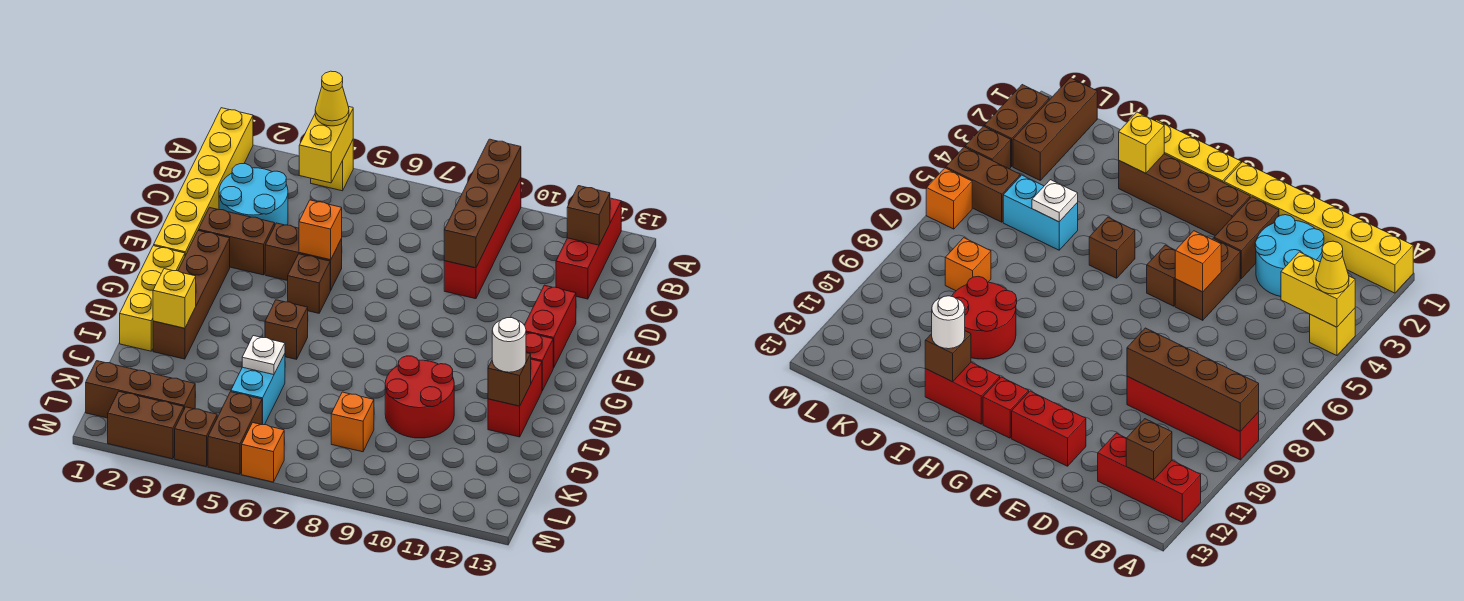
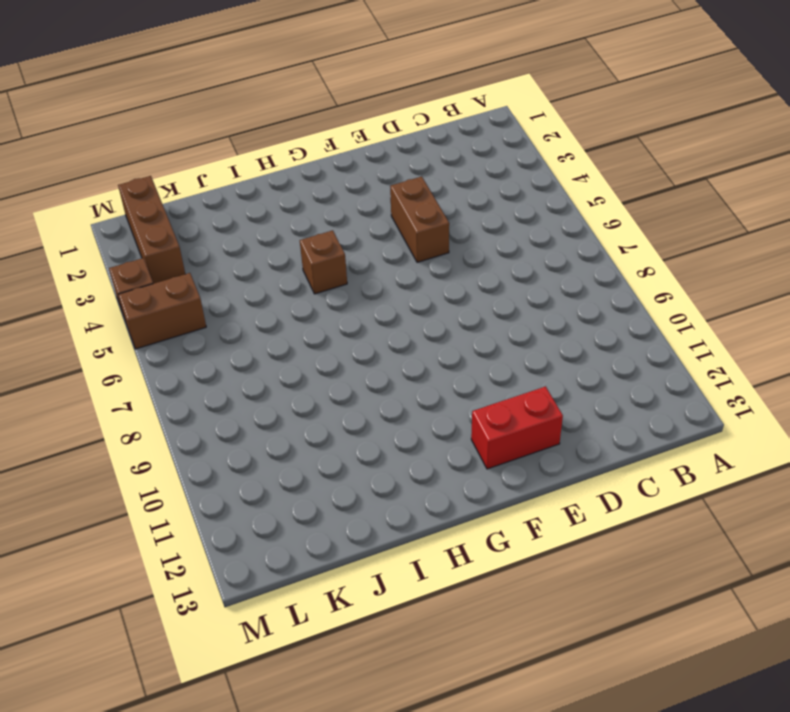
none -> yellow 1x6 brick [154,108,253,255]
none -> yellow 1x1 brick [311,140,353,191]
none -> red 1x4 brick [444,178,521,299]
none -> red 1x3 brick [556,198,621,299]

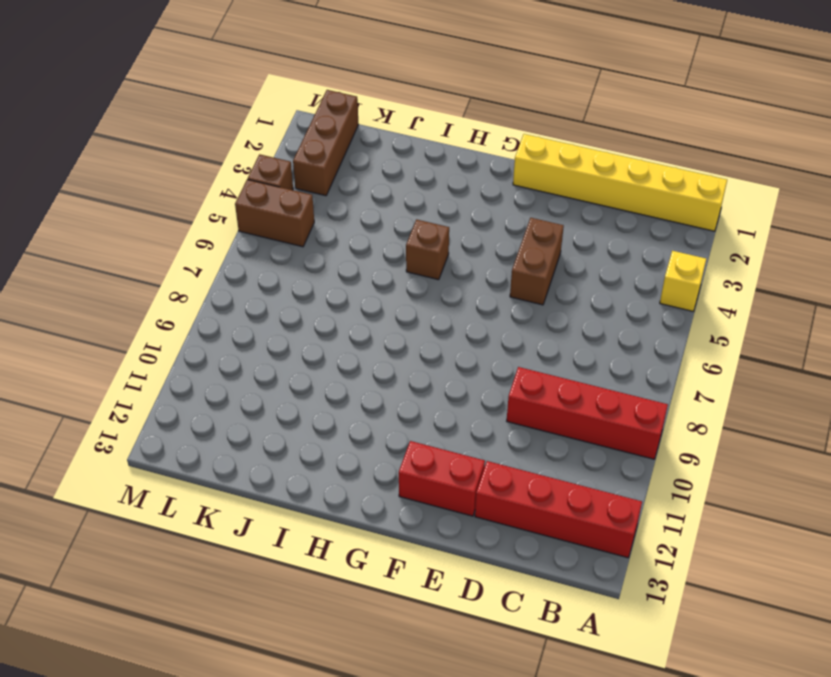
red 1x4 brick [475,461,642,558] -> red 1x3 brick [556,198,621,299]
none -> cyan 2x2 round brick [219,164,288,225]
none -> brown 1x2 brick [198,208,275,275]
none -> brown 1x4 brick [153,231,230,359]
none -> brown 1x1 brick [288,254,331,313]

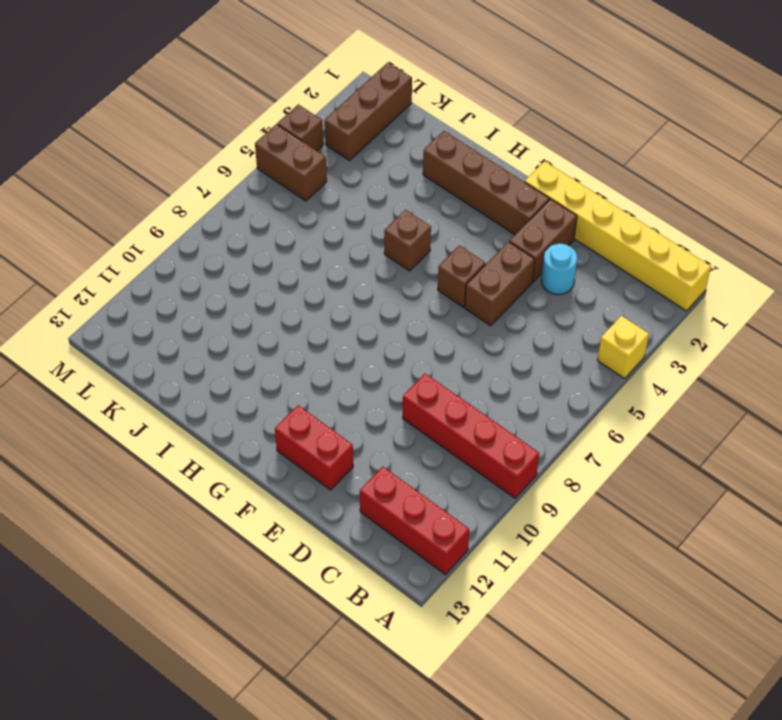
cyan 1x1 round brick [541,244,577,295] -> cyan 2x2 round brick [219,164,288,225]
none -> yellow 1x3 brick [120,246,185,351]
none -> red 1x1 brick [526,332,553,391]
none -> red 1x2 brick [488,359,542,437]
none -> red 2x2 round brick [385,356,454,438]

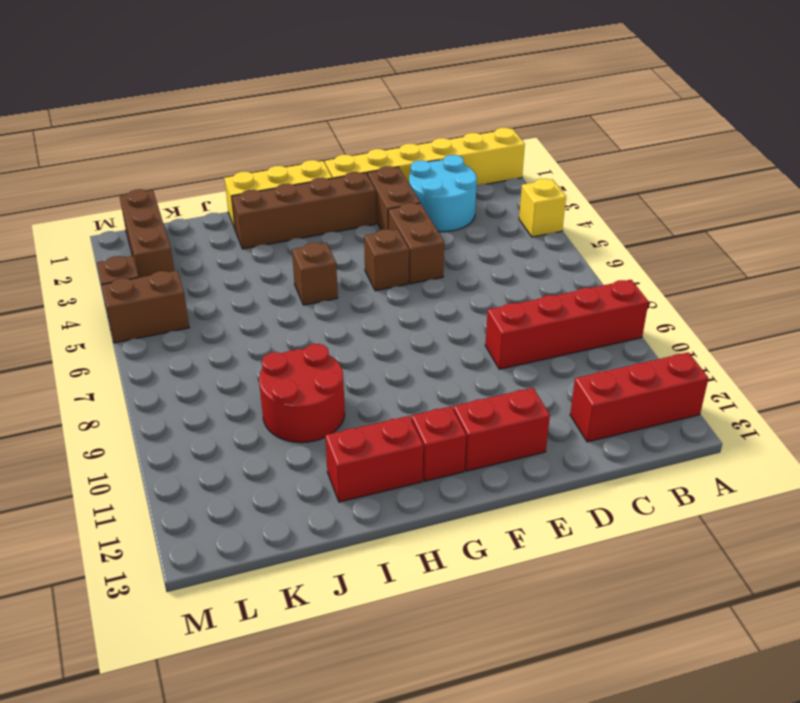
none -> cyan 1x2 brick [231,354,285,425]
none -> orange 1x1 brick [331,392,374,452]
none -> brown 1x2 brick [108,392,184,459]
none -> orange 1x1 brick [242,423,284,482]

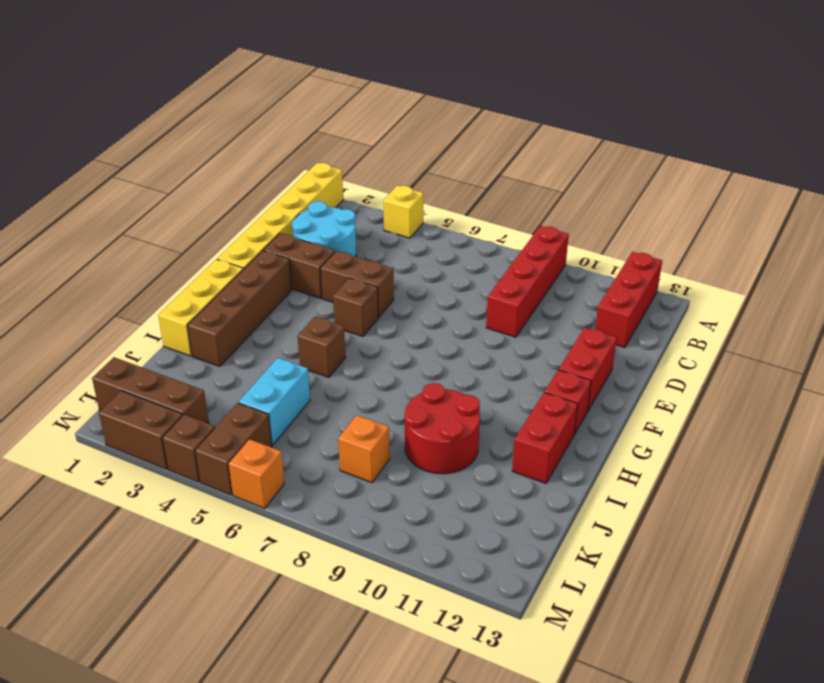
none -> yellow 1x2 brick [299,106,353,183]
none -> brown 1x4 brick [444,139,521,268]
none -> brown 1x1 brick [567,186,610,245]
none -> orange 1x1 brick [299,200,342,260]

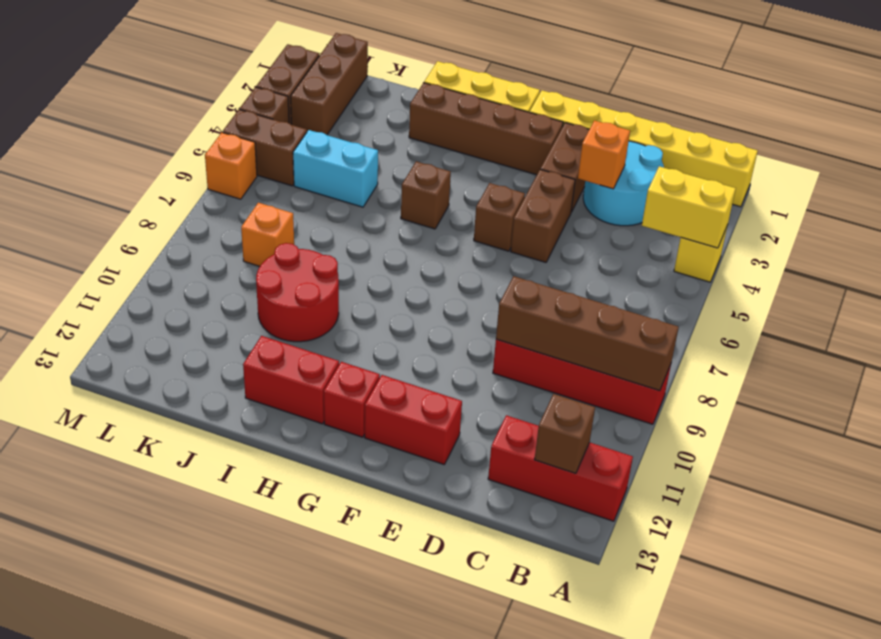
orange 1x1 brick [578,120,630,189] -> orange 1x1 brick moved to [299,200,342,260]
none -> yellow 1x1 brick [153,269,196,328]
none -> brown 1x1 brick [488,353,531,406]
none -> white 1x1 plate [242,336,285,375]
none -> yellow 1x1 cone [315,71,349,126]

